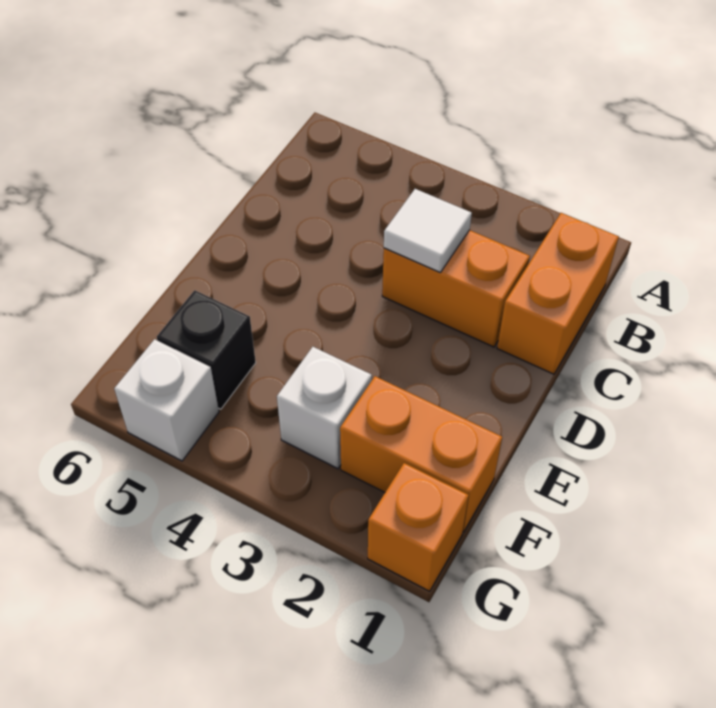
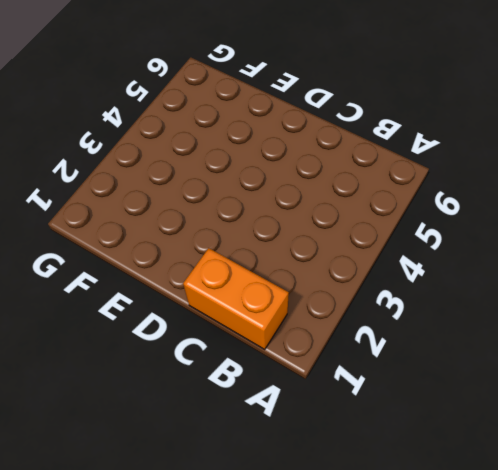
none -> orange 1x2 brick [382,230,530,347]
none -> orange 1x2 brick [340,376,502,532]

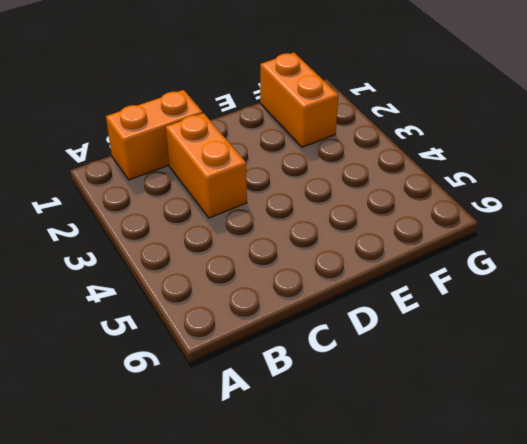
none -> white 1x1 brick [277,347,372,469]
none -> black 1x1 brick [157,290,256,409]

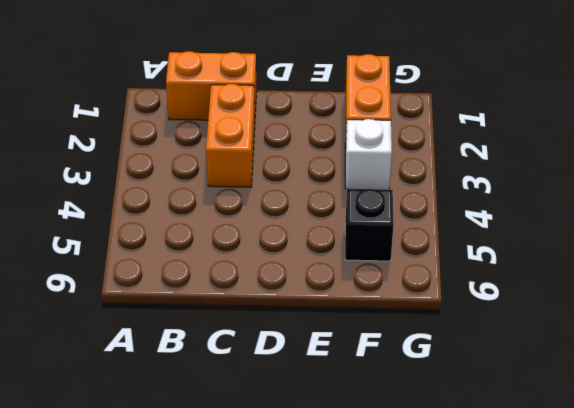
none -> orange 1x1 brick [368,463,469,591]
none -> white 1x1 brick [114,339,219,461]

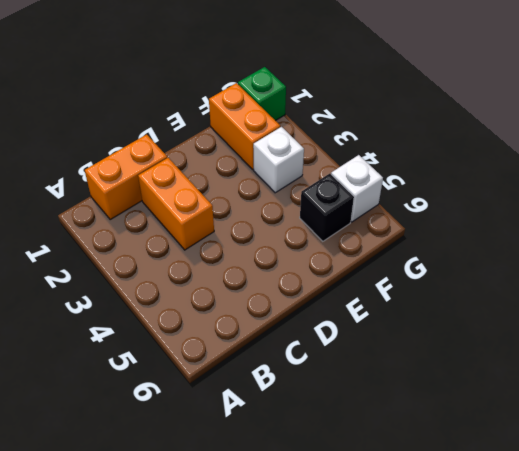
green 1x1 brick [238,67,286,121] -> orange 1x1 brick [368,463,469,591]
none -> white 1x1 tile [384,189,472,272]

